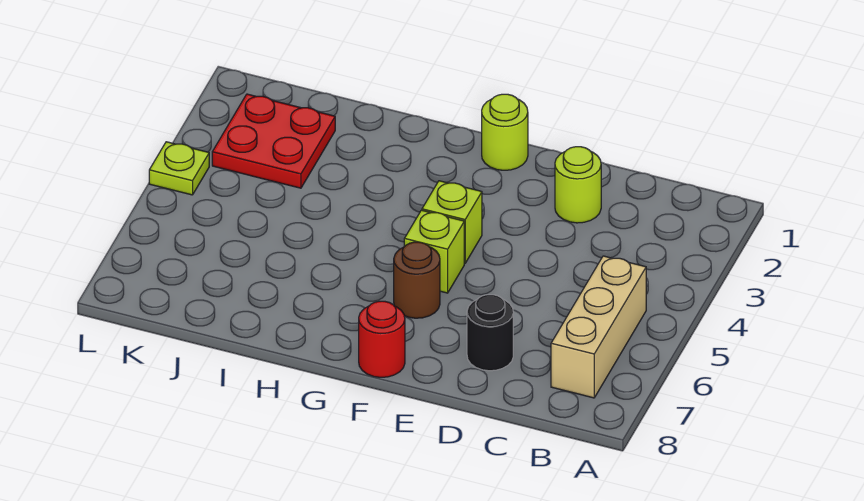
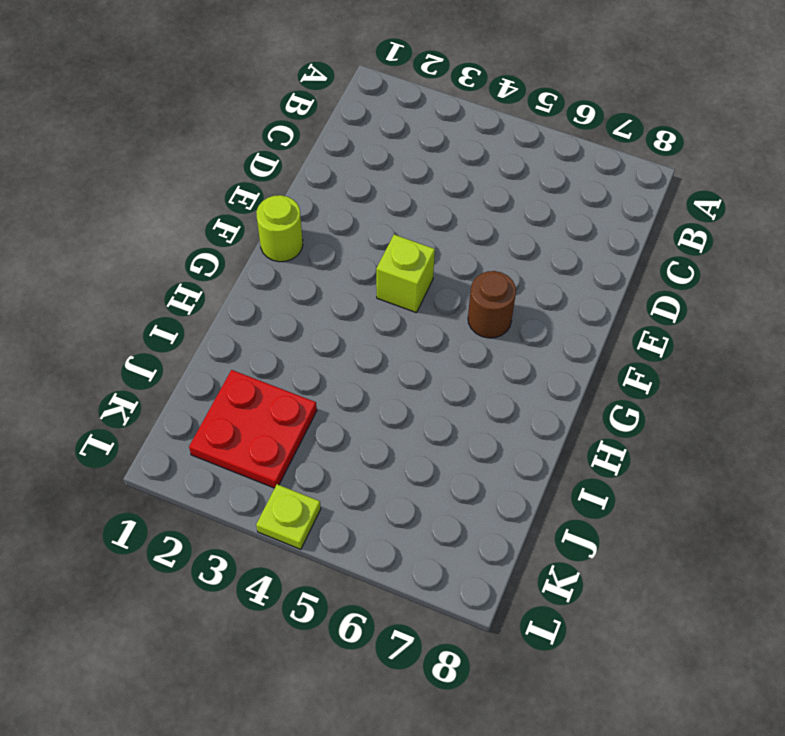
none -> tan 1x3 brick [551,256,646,398]
none -> lime 1x1 round brick [555,147,601,223]

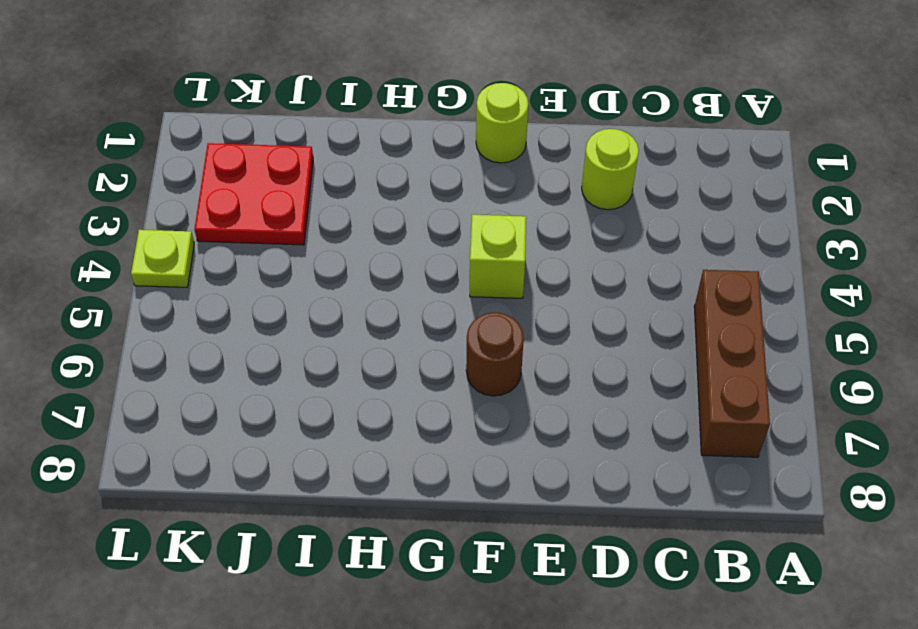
brown 1x3 brick [694,270,770,457] -> tan 1x3 brick [551,256,646,398]
none -> black 1x1 round brick [467,295,513,371]
none -> lime 1x1 brick [404,210,464,293]

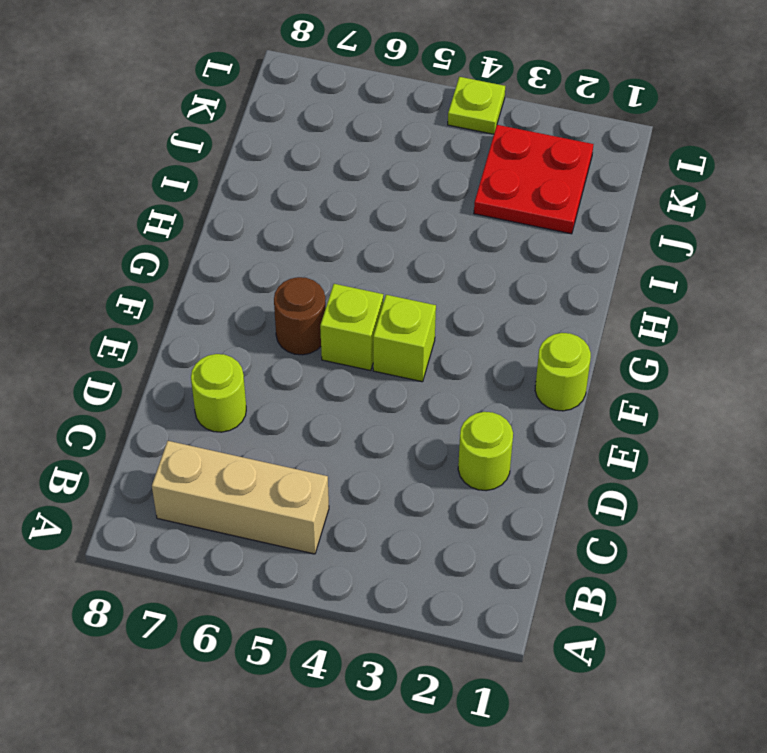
lime 1x1 round brick [191,354,246,432] -> black 1x1 round brick [467,295,513,371]
none -> red 1x1 round brick [359,301,405,377]

